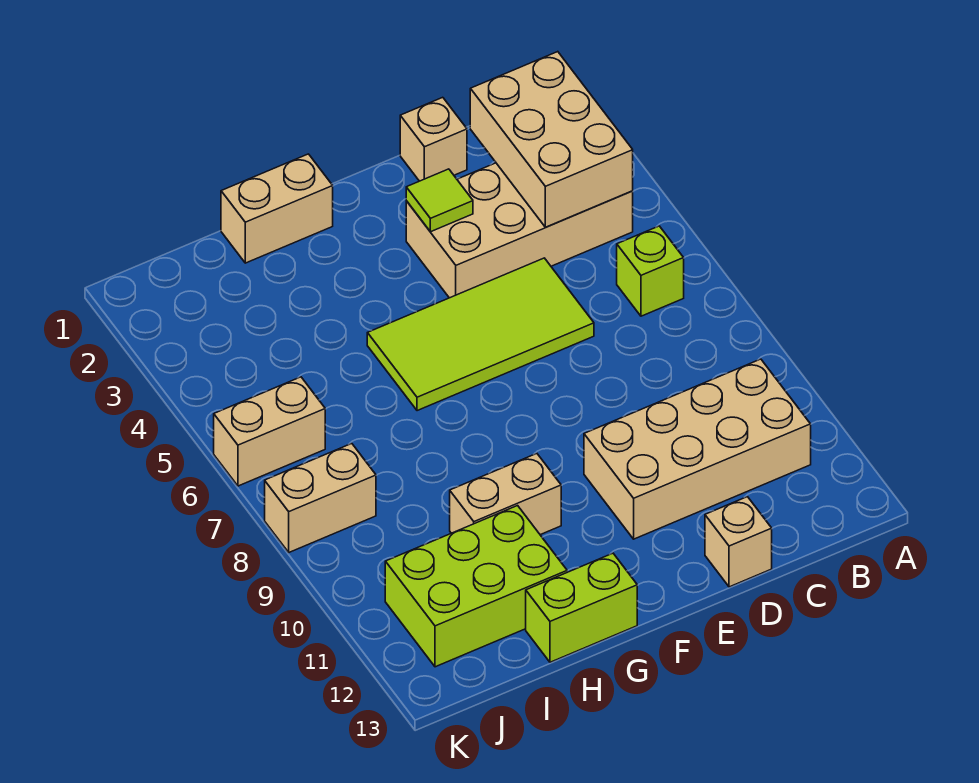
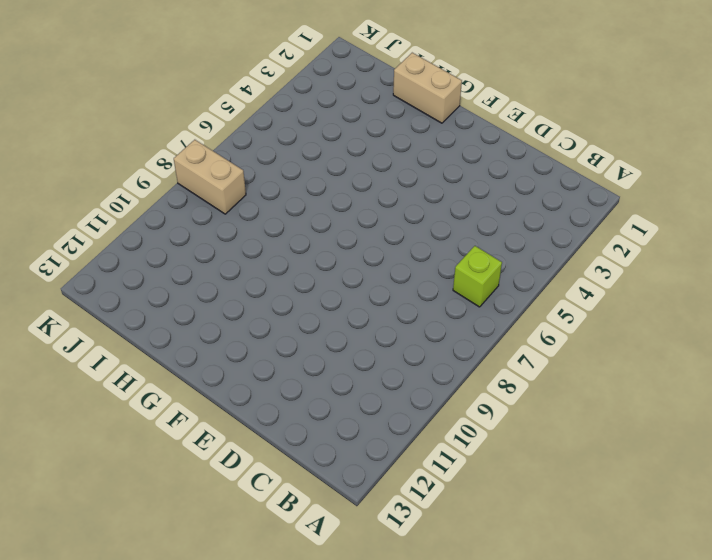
none -> tan 2x4 brick [406,163,633,298]
none -> tan 2x4 brick [584,359,811,539]
none -> tan 1x1 brick [400,97,467,181]

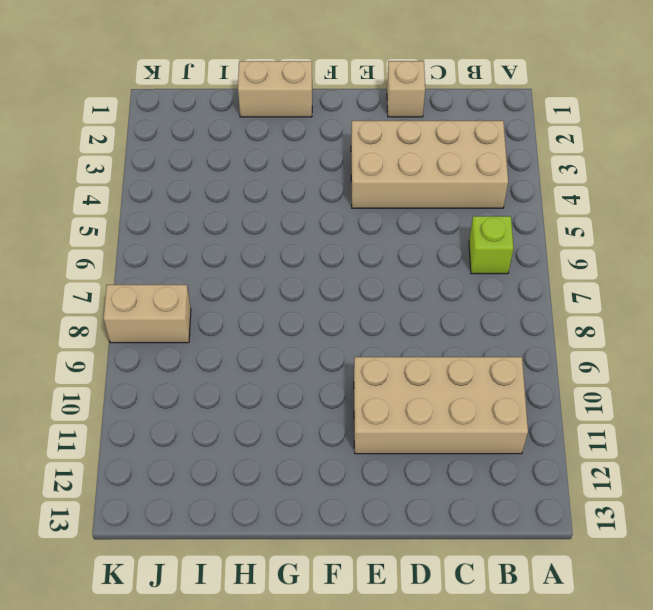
none -> lime 2x4 tile [367,258,594,411]
none -> tan 1x1 brick [705,497,772,587]
none -> tan 1x2 brick [450,454,561,535]

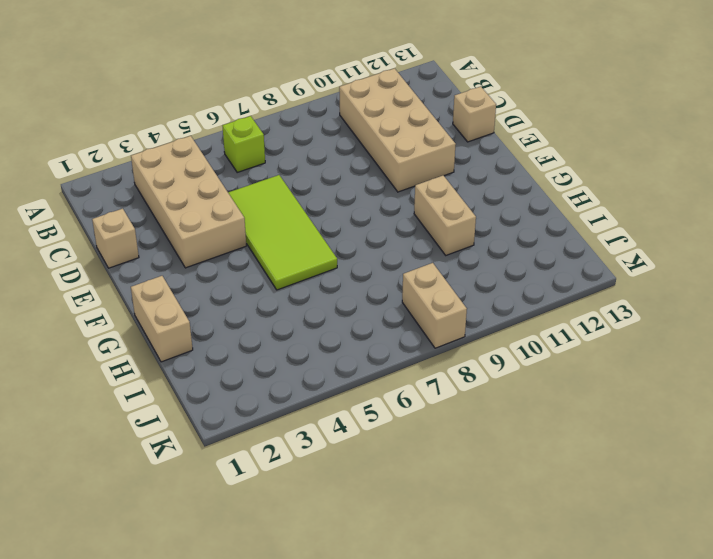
none -> lime 1x2 brick [526,553,637,662]
none -> lime 2x3 brick [385,506,567,667]
none -> tan 1x2 brick [214,377,325,486]

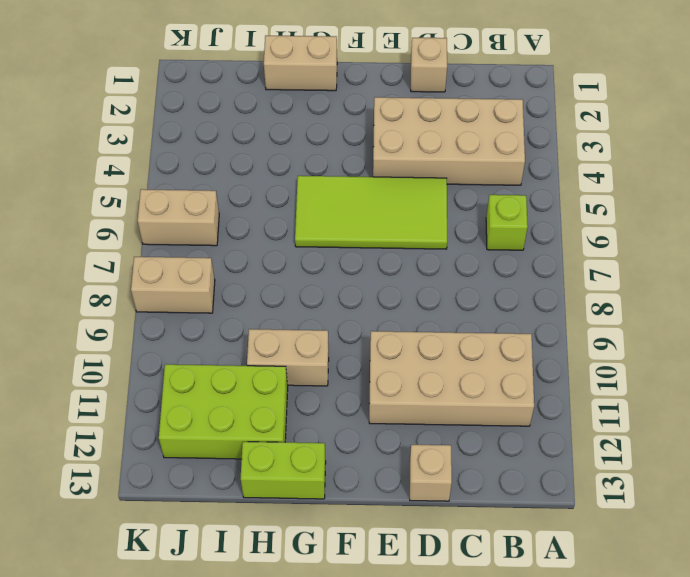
none -> tan 2x3 brick [470,52,633,227]
none -> lime 1x1 tile [406,169,473,232]

